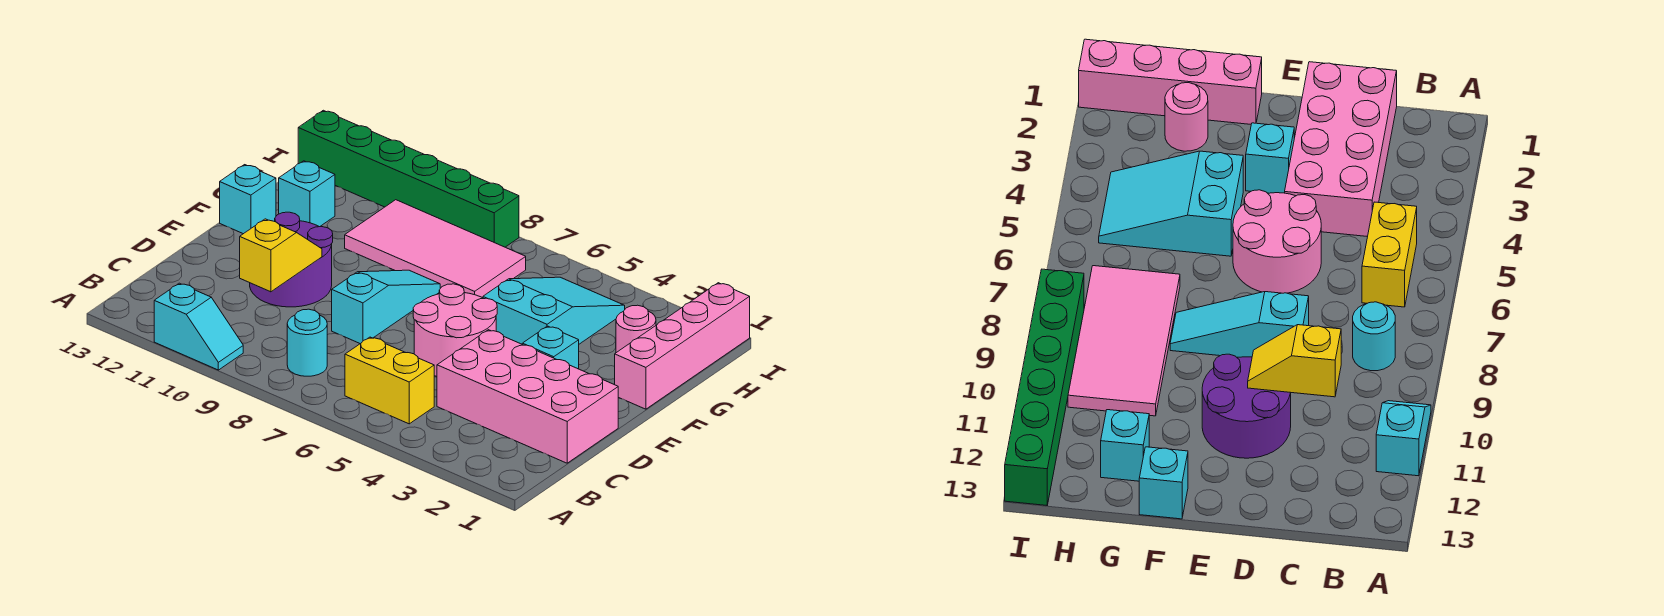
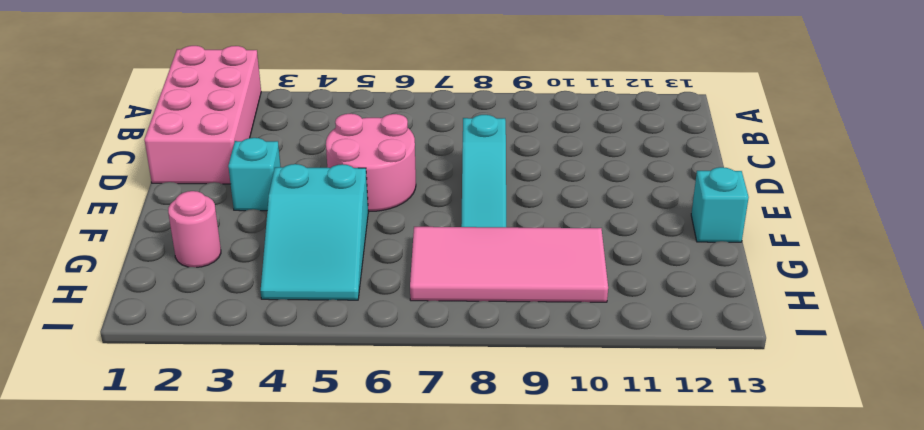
pink 2x4 brick [144,46,261,184] -> pink 2x4 brick turned to [437,330,618,463]
none -> cyan 1x2 slope [154,283,243,370]
none -> yellow 1x2 brick [345,337,434,424]
none -> cyan 1x1 round brick [287,309,327,376]

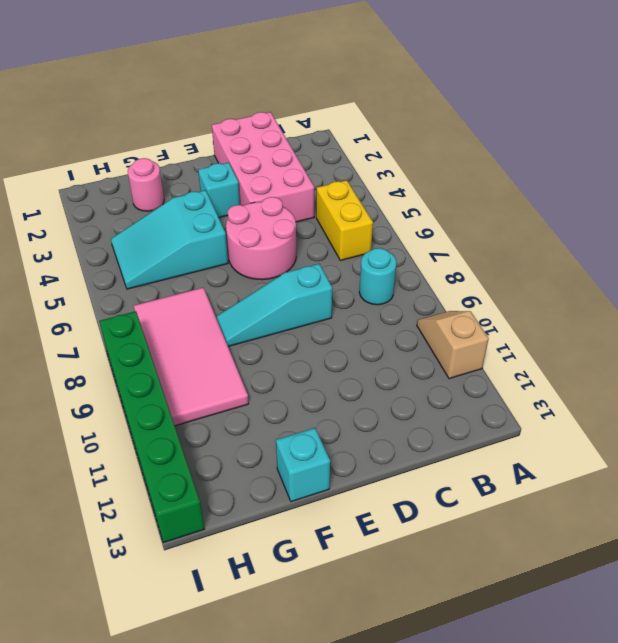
tan 1x2 slope [417,311,489,379] -> cyan 1x2 slope [154,283,243,370]
none -> purple 2x2 round brick [250,212,333,307]
none -> pink 1x4 brick [615,283,750,409]
none -> cyan 1x1 brick [279,161,335,227]

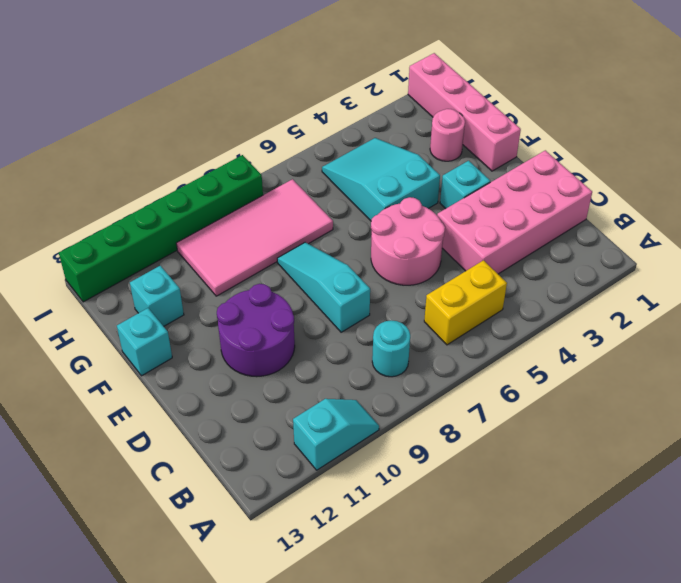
none -> yellow 1x2 slope [240,219,322,292]

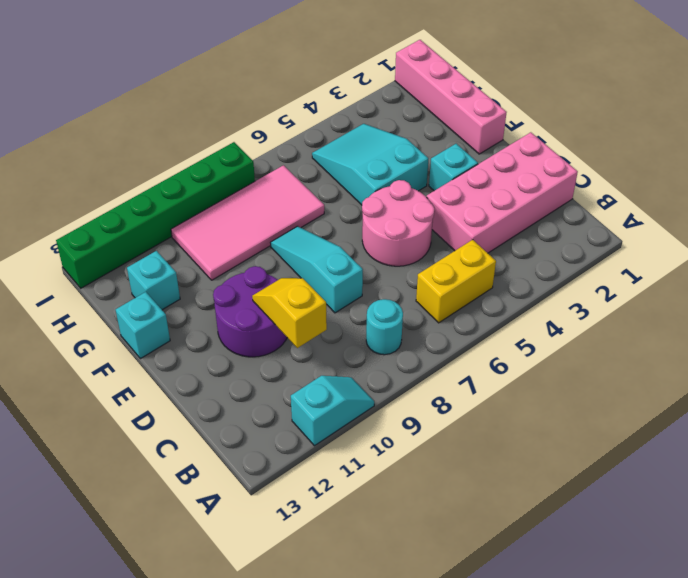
none -> pink 1x1 round brick [616,305,656,353]

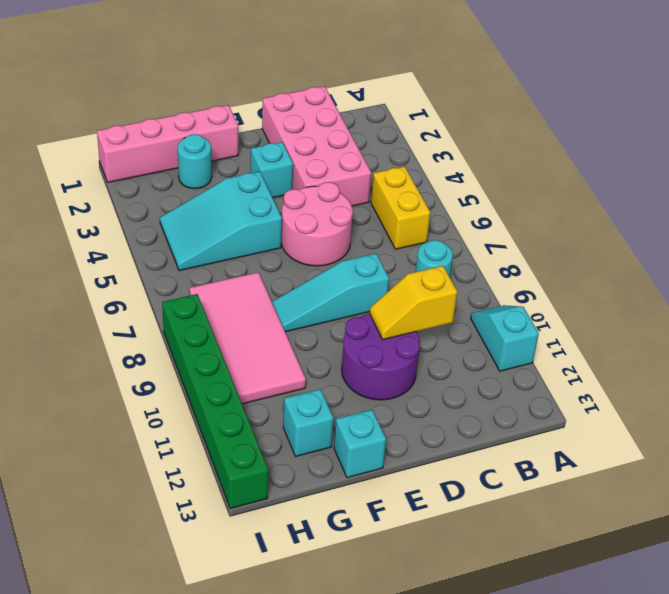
cyan 1x1 round brick [178,134,212,189] -> pink 1x1 round brick [616,305,656,353]

